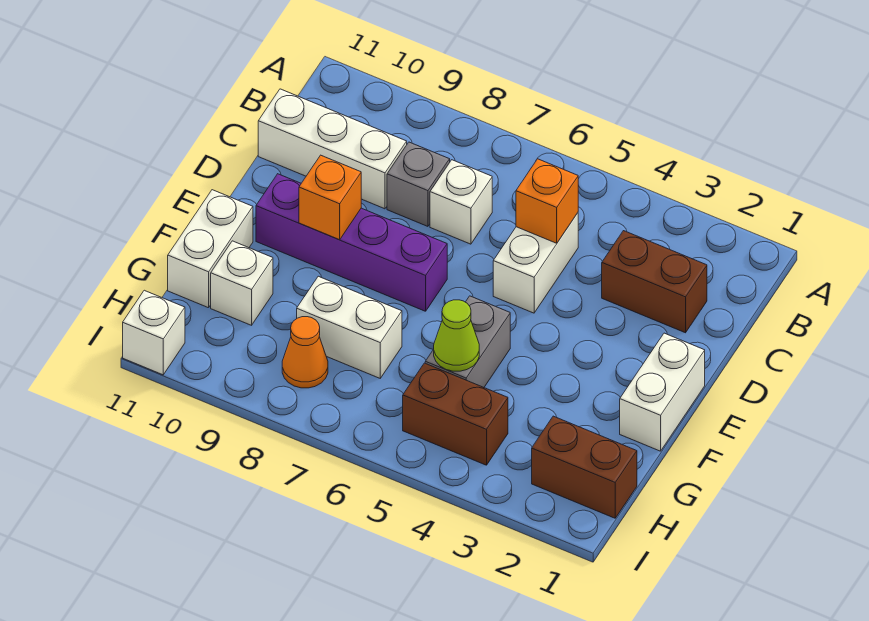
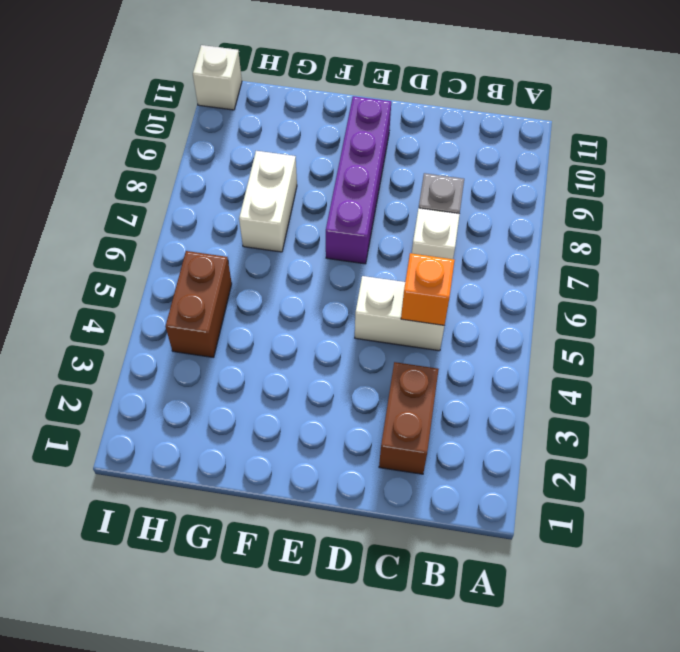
none -> white 1x3 brick [258,89,407,209]
none -> white 1x2 brick [620,333,705,451]
none -> grey 1x2 brick [425,296,510,387]

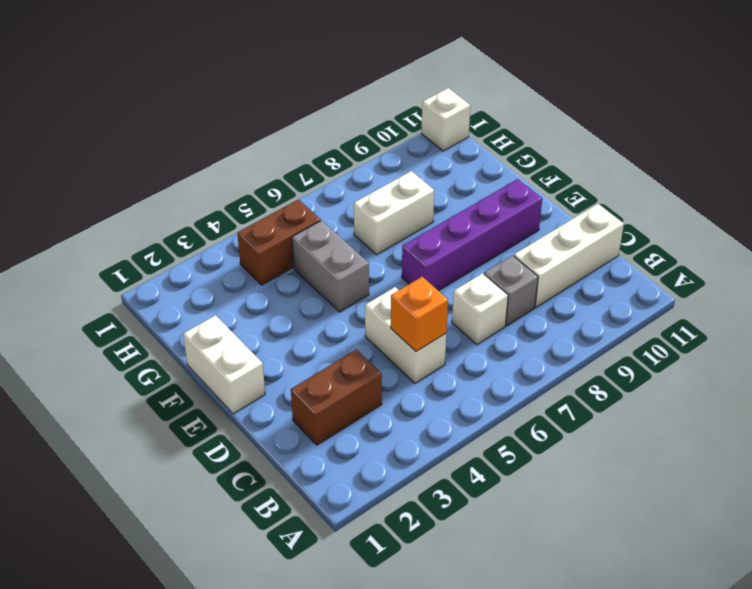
none -> white 1x2 brick [168,190,253,308]
none -> white 1x1 brick [211,241,273,325]
none -> brown 1x2 brick [532,416,637,518]

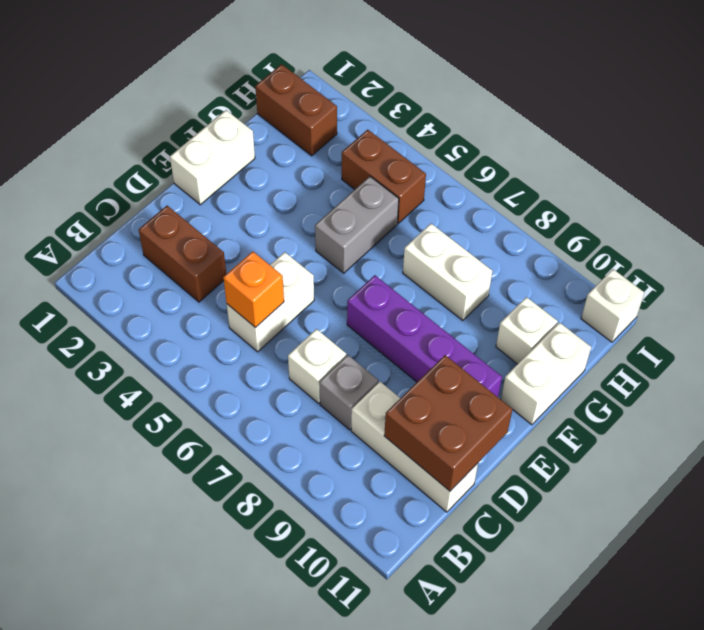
brown 2x2 brick [384,355,513,491] -> none
none -> orange 1x1 cone [282,317,328,388]
none -> orange 1x1 brick [299,155,361,240]
none -> lime 1x1 cone [434,300,479,371]

